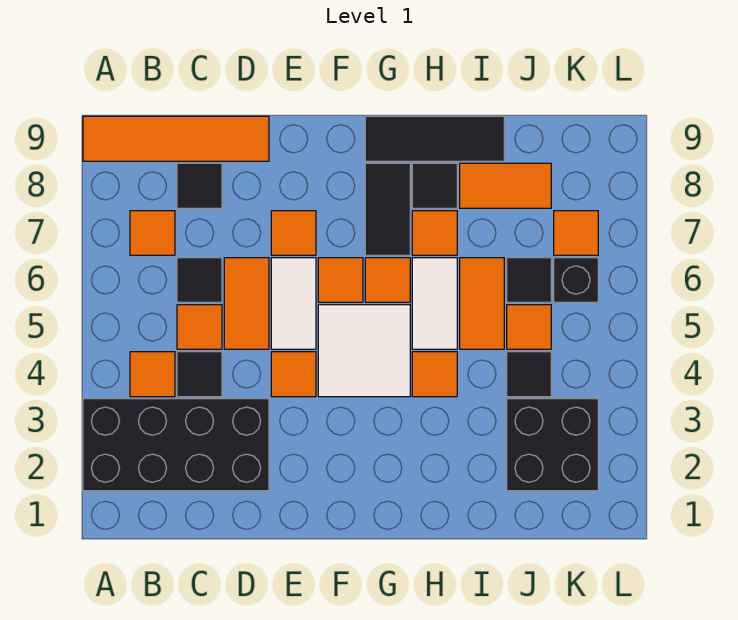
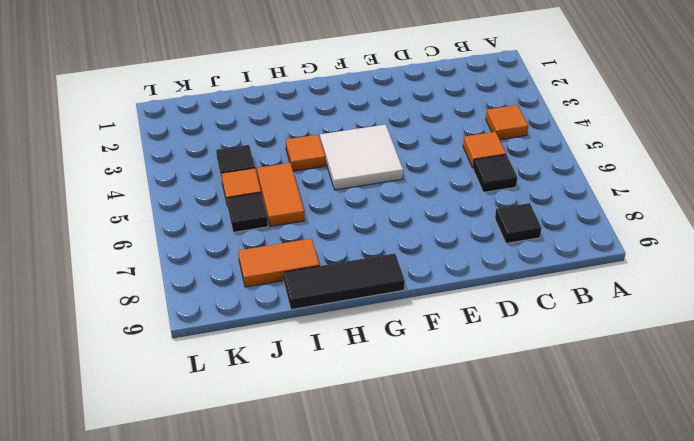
none -> black 2x4 brick [83,399,269,491]
none -> orange 1x4 tile [83,116,269,161]
none -> orange 1x1 tile [130,211,175,255]

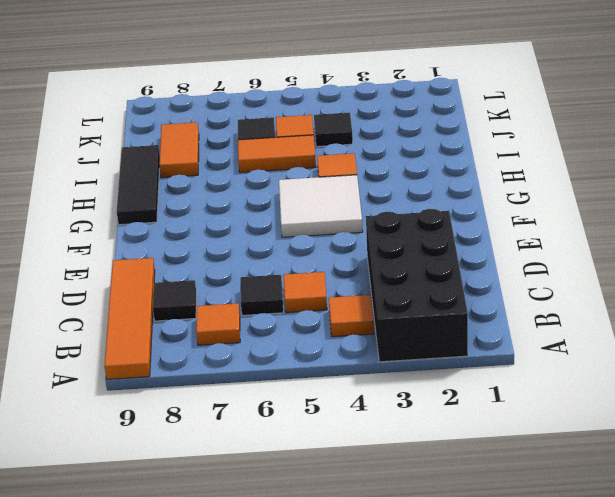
none -> black 1x1 tile [177,352,222,397]
none -> orange 1x2 tile [224,258,269,349]
none -> orange 1x1 tile [271,352,316,397]

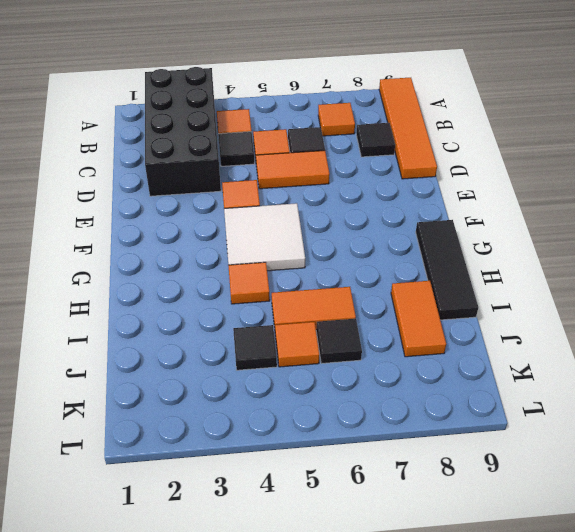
none -> white 1x2 tile [271,258,316,349]
none -> orange 1x1 tile [271,211,316,255]
none -> orange 1x1 tile [318,258,363,302]

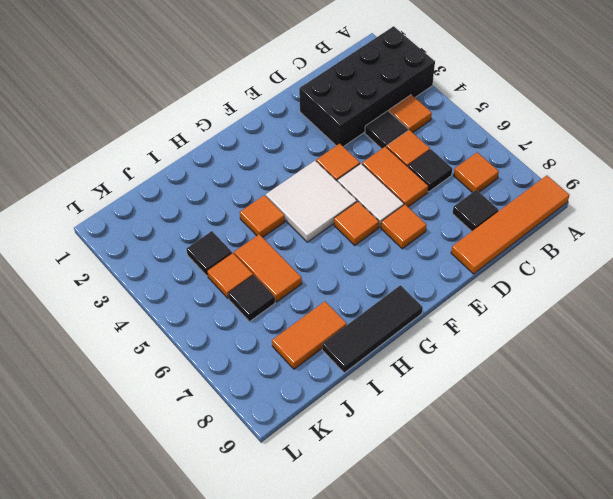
none -> orange 1x1 tile [365,258,410,302]
none -> black 1x2 tile [365,163,410,255]
none -> white 1x2 tile [412,258,457,349]

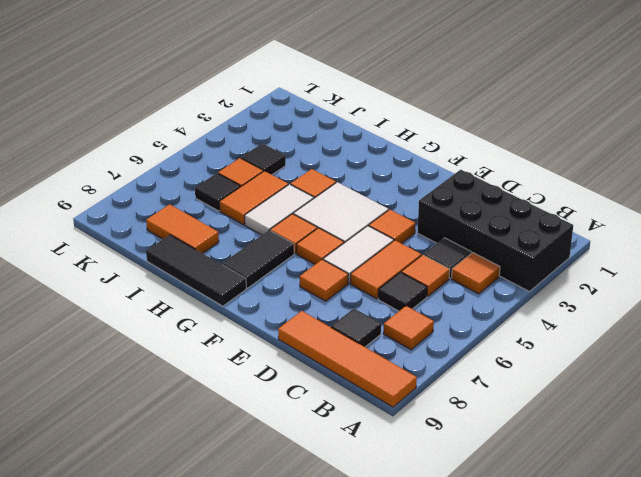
none -> orange 1x1 tile [412,211,457,255]
none -> black 1x1 tile [412,163,457,208]
none -> black 2x2 brick [507,399,598,491]

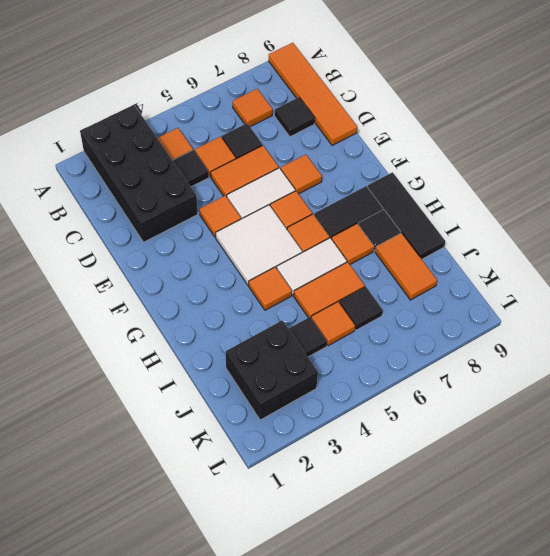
none -> black 1x1 brick [554,258,598,302]
none -> orange 1x1 tile [554,211,598,255]

